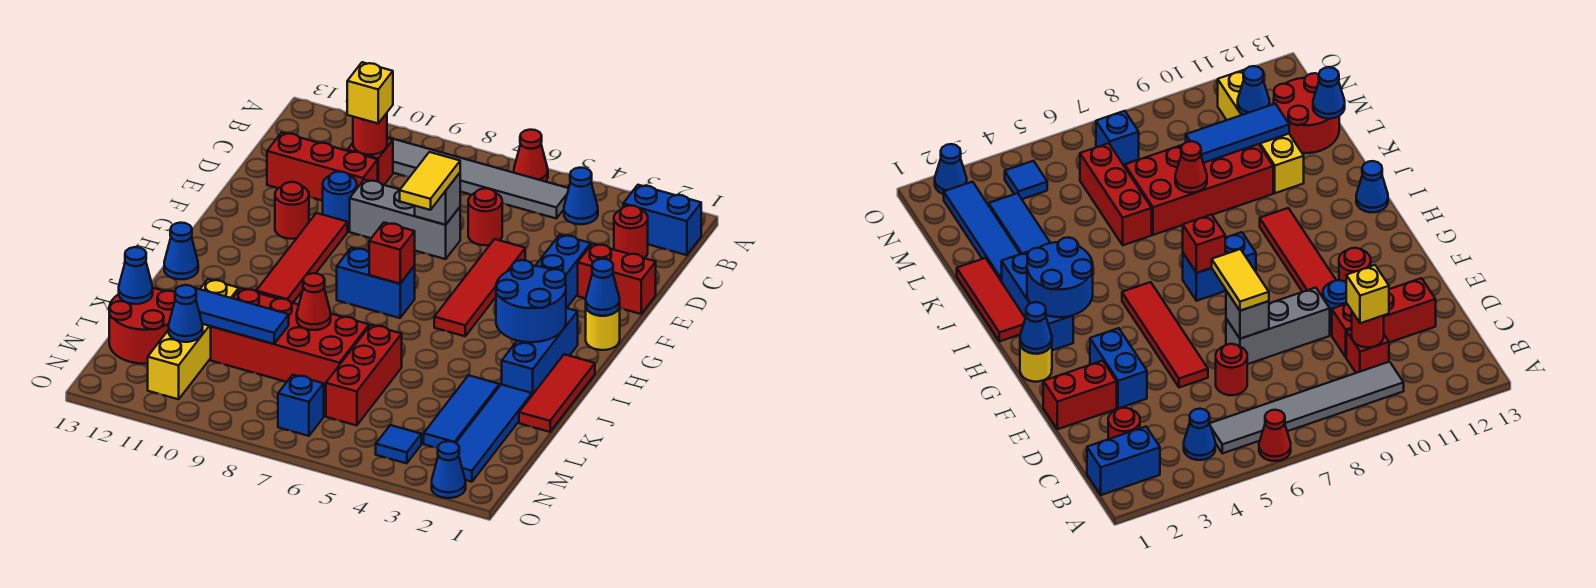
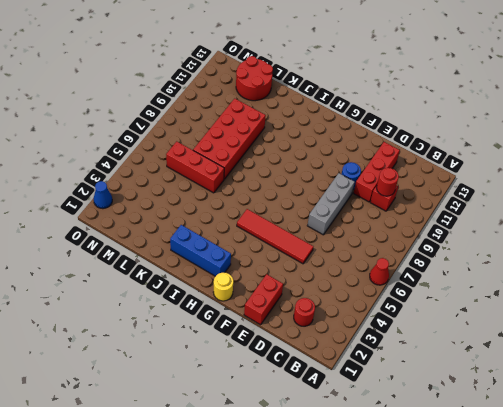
none -> blue 1x2 brick [623,185,701,255]
none -> blue 1x1 cone [564,168,598,224]
none -> grey 1x6 tile [387,137,569,219]
none -> red 1x1 round brick [468,188,502,245]

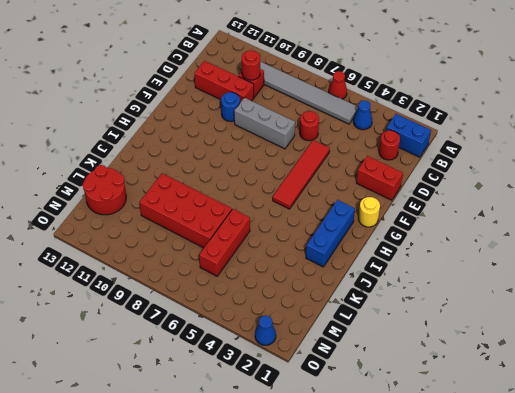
none -> blue 1x2 brick [536,235,591,308]
none -> red 1x4 tile [256,213,347,303]
none -> red 1x1 round brick [275,182,309,239]
none -> blue 1x2 brick [337,248,415,318]

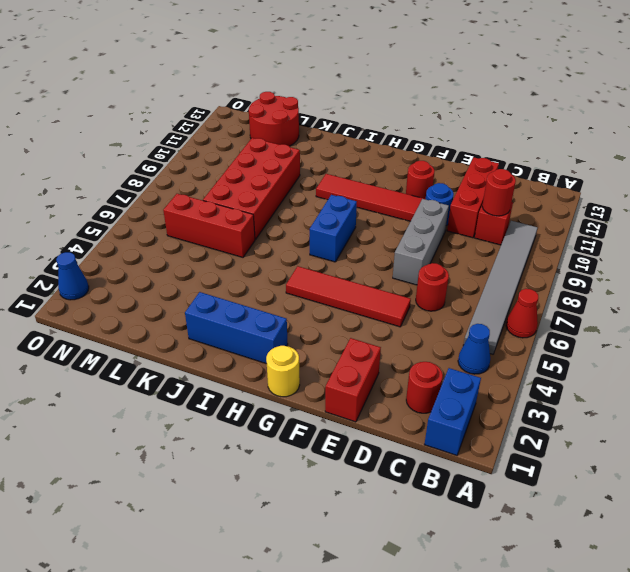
none -> blue 1x2 brick [536,235,591,308]
none -> red 1x3 tile [519,354,595,432]
none -> blue 1x1 cone [164,223,198,279]
none -> blue 1x4 tile [456,384,532,482]

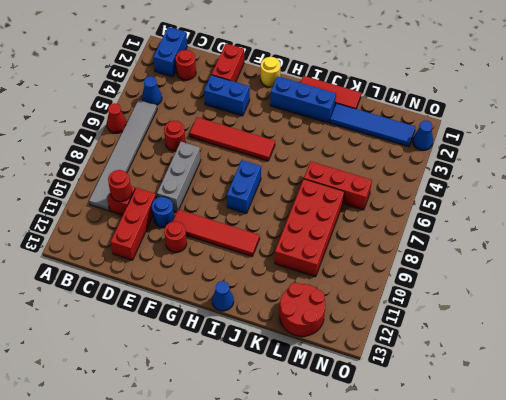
none -> blue 1x3 tile [424,375,499,448]
none -> yellow 1x4 brick [148,279,239,399]
none -> blue 1x1 tile [376,425,421,464]
none -> blue 1x1 brick [278,375,324,436]

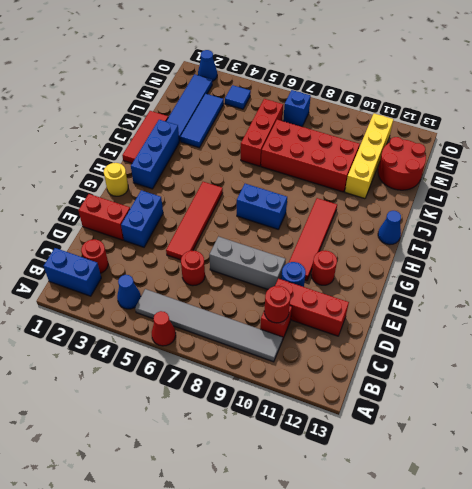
none -> grey 1x1 brick [415,173,460,225]
none -> blue 1x1 cone [586,259,620,316]
none -> blue 2x2 round brick [496,260,566,342]
none -> red 1x1 brick [369,223,415,284]

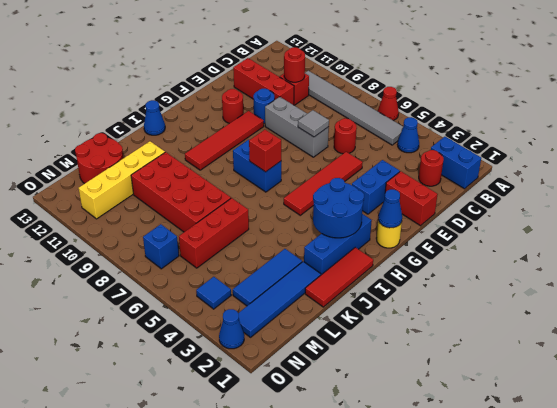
grey 1x1 tile [298,110,329,137] -> grey 1x1 brick [415,173,460,225]
none -> red 1x1 cone [297,273,331,330]
none -> blue 1x3 tile [195,288,289,344]
none -> blue 1x1 cone [119,247,153,304]
none -> blue 1x1 cone [169,285,203,342]

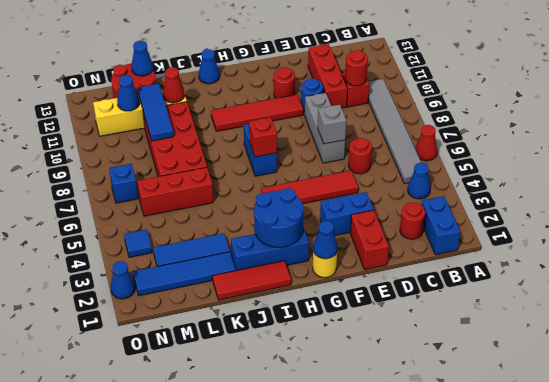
red 1x1 cone [163,67,185,103] -> red 1x1 cone moved to [297,273,331,330]
none -> yellow 1x1 brick [347,62,393,123]
none -> yellow 1x2 tile [400,152,460,210]

